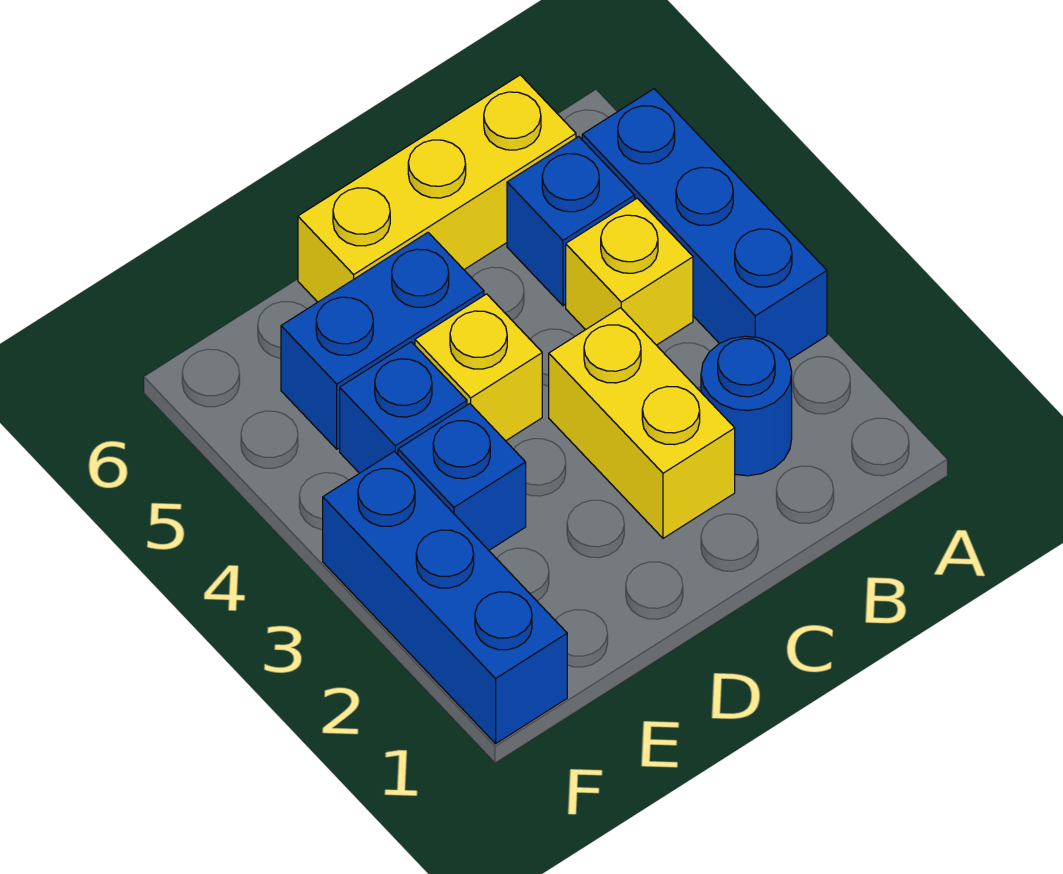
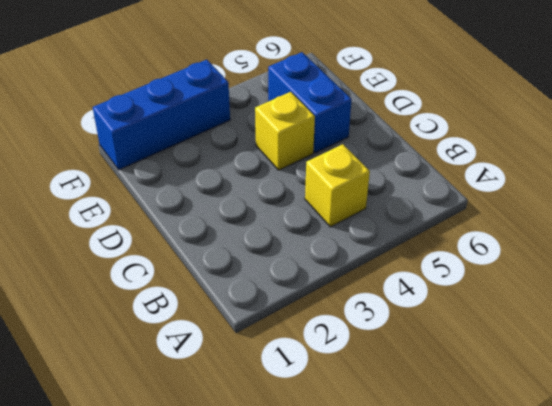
none -> blue 1x3 brick [582,89,827,360]
none -> blue 1x1 round brick [701,336,792,476]

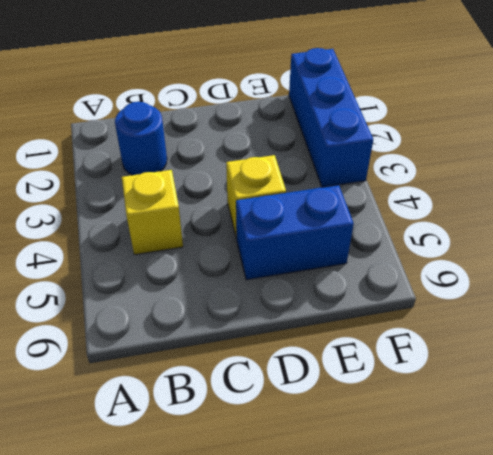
none -> blue 1x3 brick [582,89,827,360]
none -> blue 1x1 brick [507,137,635,305]

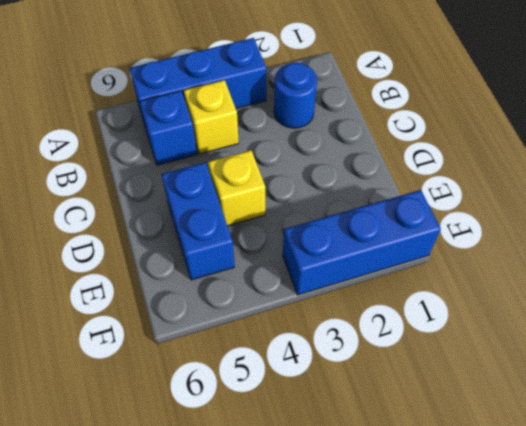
none -> yellow 1x3 brick [298,75,576,302]
none -> yellow 1x2 brick [549,308,735,538]

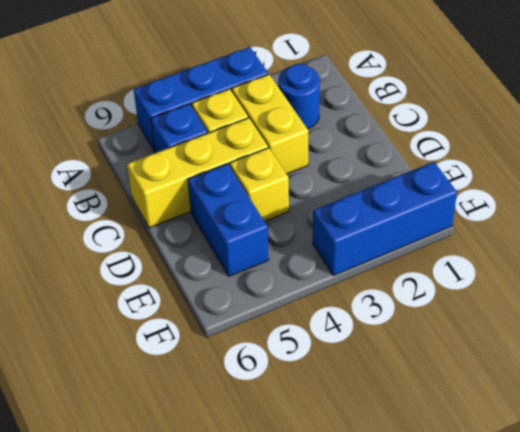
yellow 1x2 brick [232,74,309,174] -> yellow 1x2 brick turned to [549,308,735,538]
yellow 1x3 brick [127,118,268,228] -> yellow 1x3 brick turned to [298,75,576,302]
none -> blue 1x1 brick [398,404,526,550]
none -> blue 1x1 brick [340,342,467,473]

